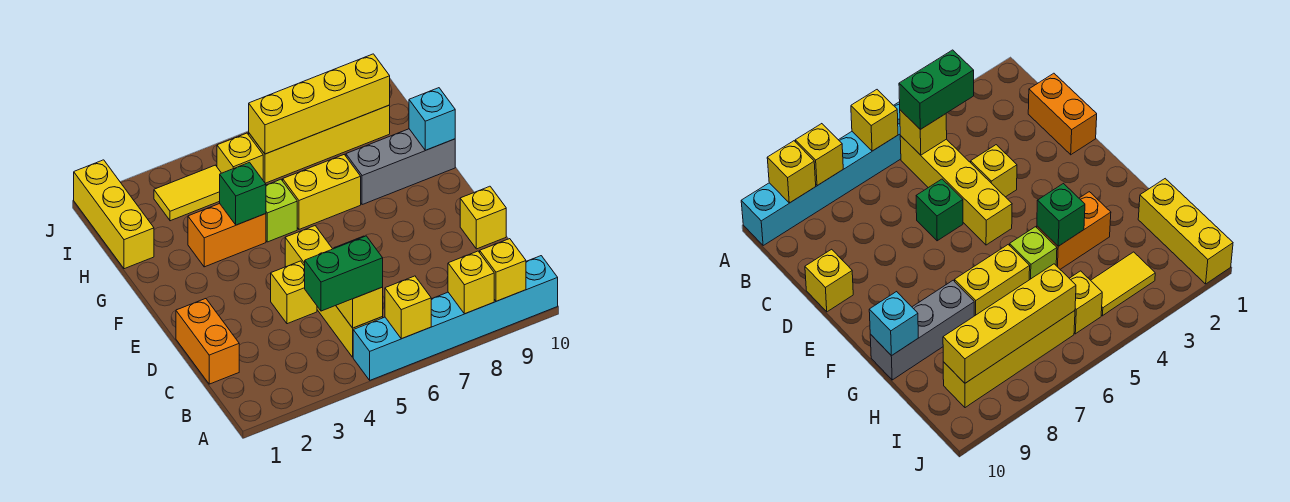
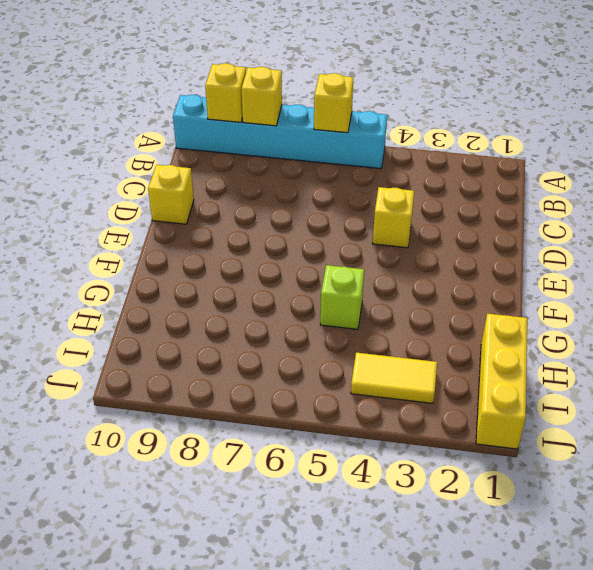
none -> yellow 1x4 brick [285,226,383,357]
none -> orange 1x2 brick [176,299,239,384]
none -> green 1x1 brick [916,179,963,241]

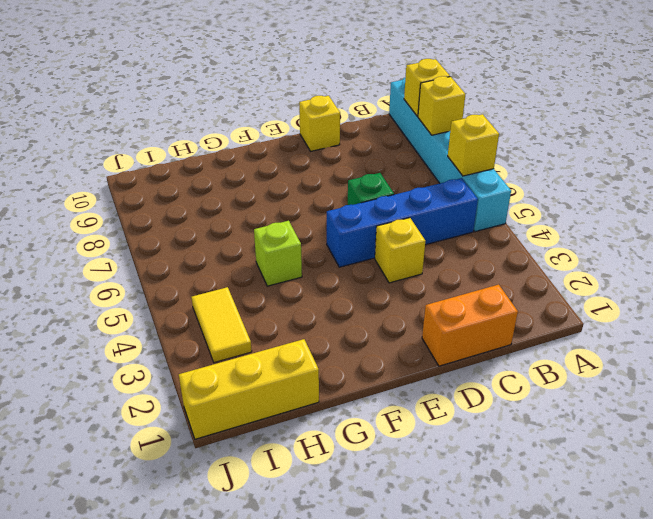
blue 1x4 brick [327,178,478,267] -> yellow 1x4 brick [285,226,383,357]
none -> orange 1x2 brick [188,204,266,267]
none -> yellow 1x2 brick [283,154,361,229]
none -> grey 1x3 brick [346,129,455,205]

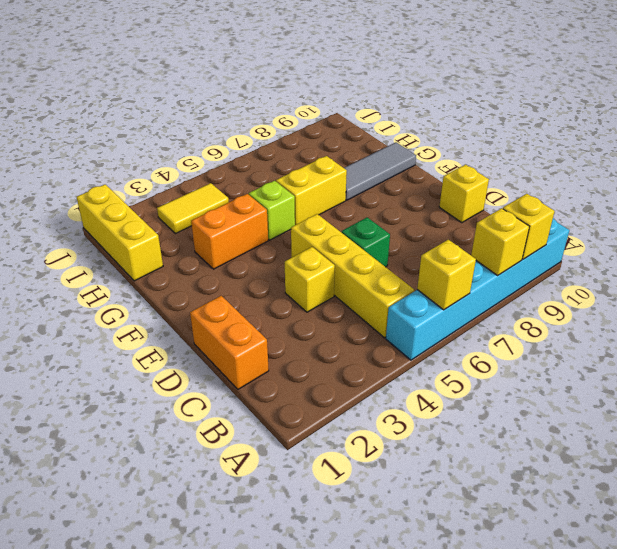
grey 1x3 tile [344,142,416,200] -> grey 1x3 brick [346,129,455,205]
none -> yellow 1x1 brick [217,133,263,180]
none -> yellow 1x4 brick [249,105,390,183]
none -> yellow 1x1 brick [336,287,383,328]

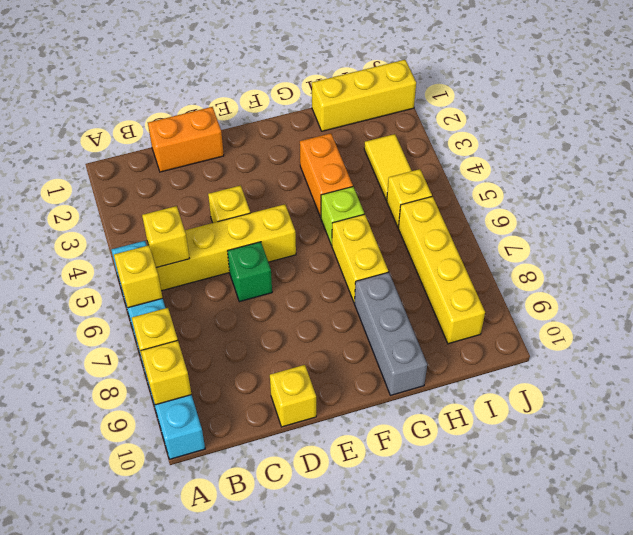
none -> green 1x1 brick [220,162,266,225]
none -> cyan 1x1 brick [409,88,455,150]
none -> yellow 1x4 brick [249,54,390,154]

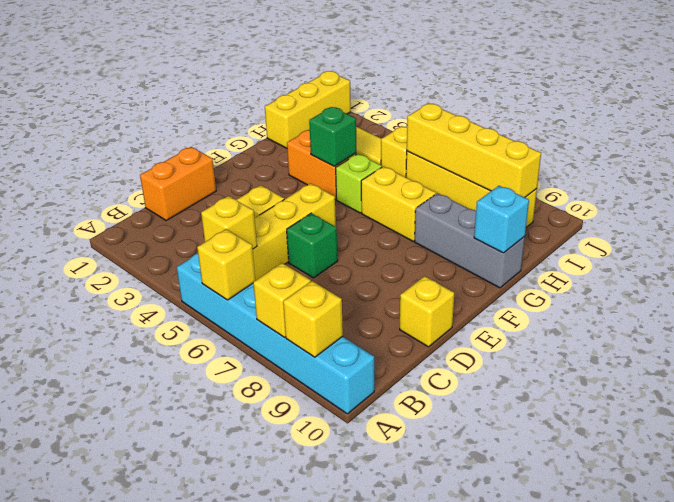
none -> green 1x2 brick [305,236,383,311]

